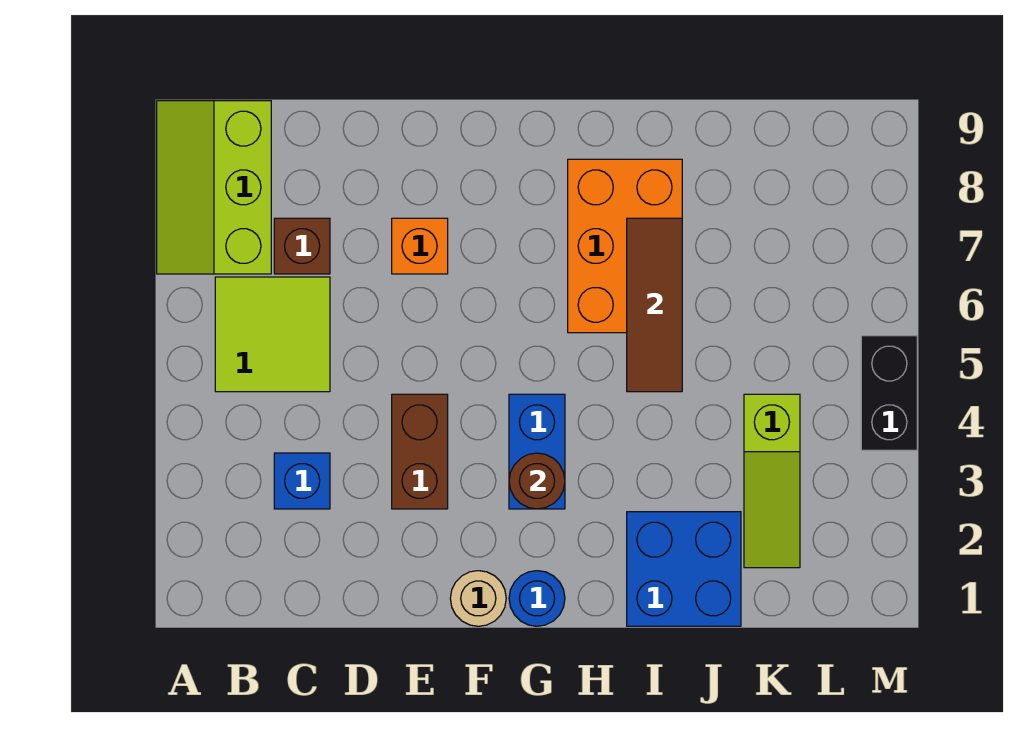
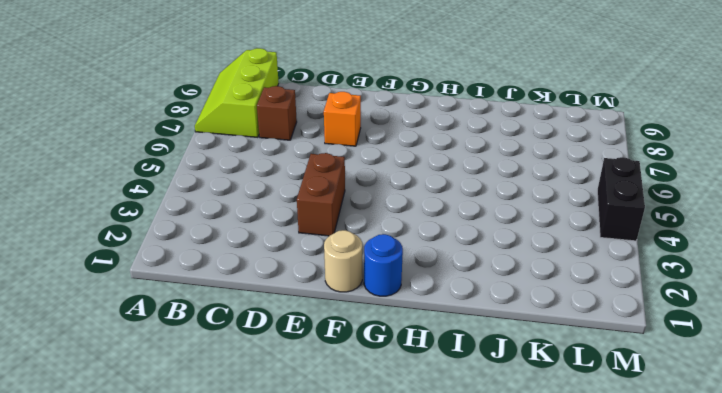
none -> lime 2x2 tile [215,277,330,392]
none -> blue 1x1 brick [274,453,330,509]
none -> blue 1x2 brick [509,394,565,509]

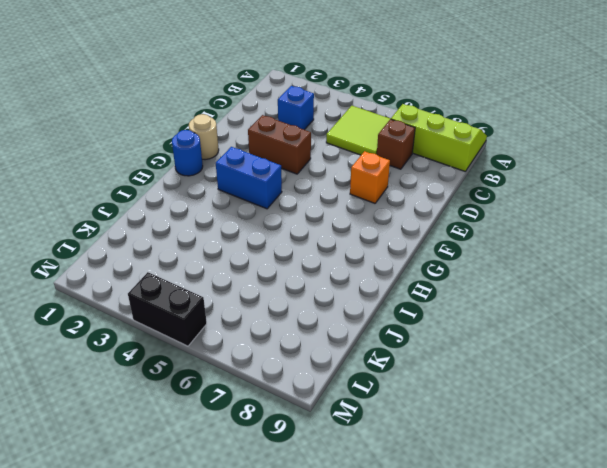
none -> orange 2x3 brick [568,159,682,333]
none -> blue 2x2 brick [627,512,741,626]
none -> lime 1x3 slope [744,394,800,568]

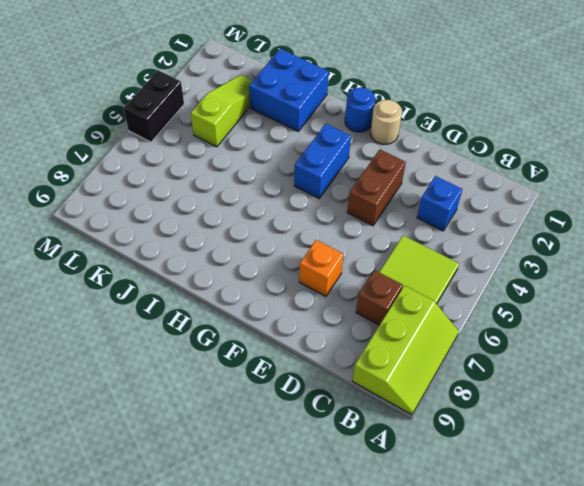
none -> orange 2x3 brick [568,159,682,333]
none -> brown 1x1 round brick [509,453,565,509]
none -> brown 1x3 tile [627,218,682,392]

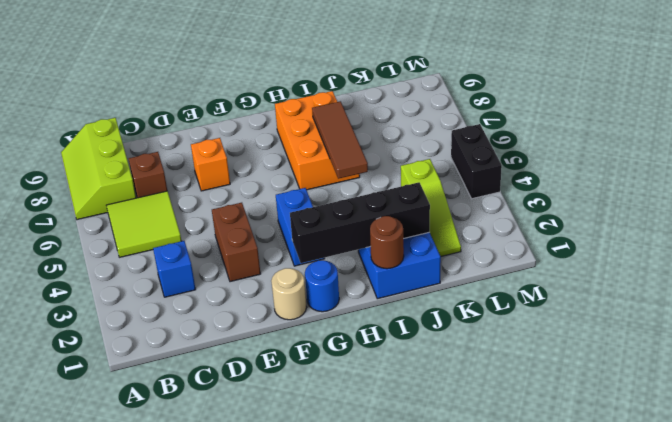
black 1x4 brick [290,182,430,263] -> none
brown 1x1 round brick [370,216,404,269] -> brown 1x1 round brick moved to [509,453,565,509]

